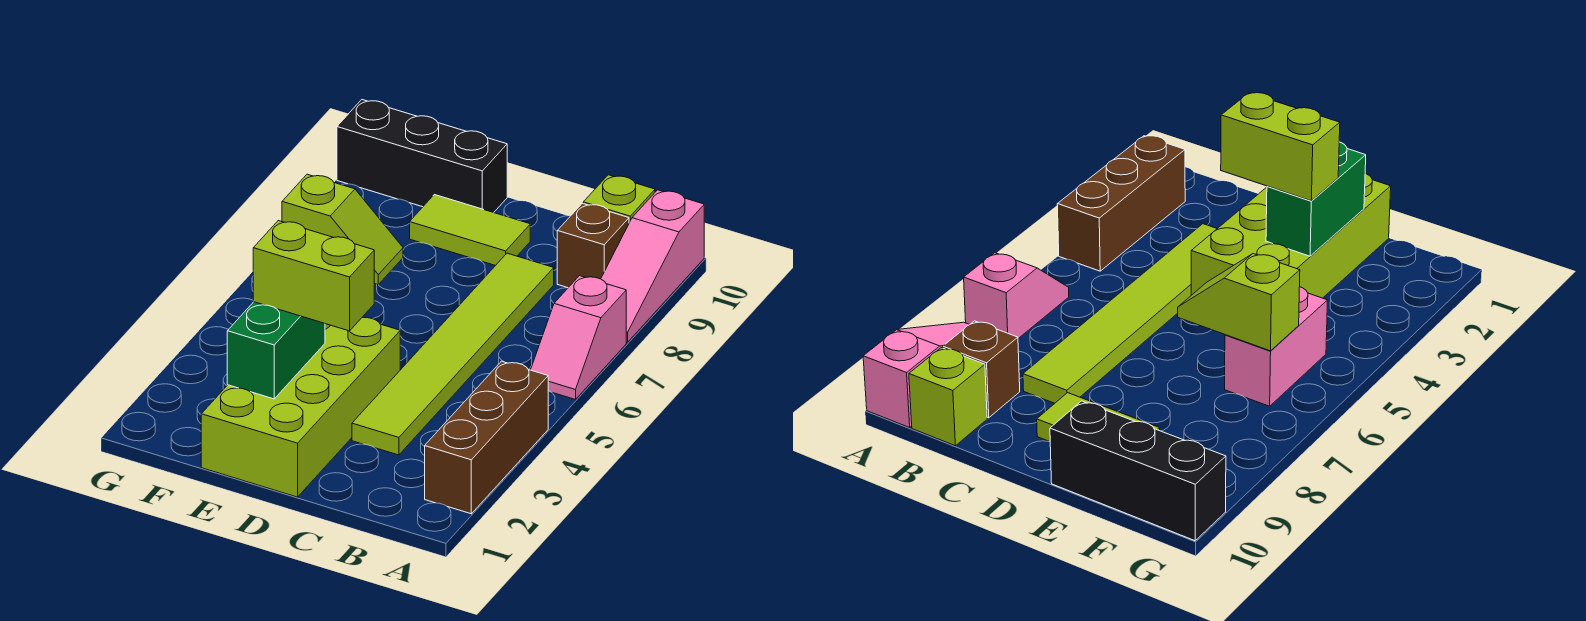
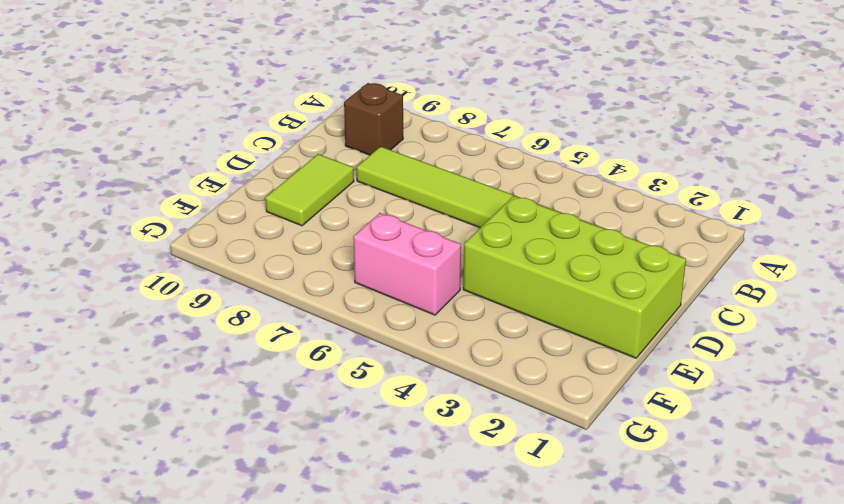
none -> brown 1x3 brick [425,361,548,514]
none -> pink 1x2 slope [531,276,626,400]
none -> pink 1x3 slope [601,190,704,342]

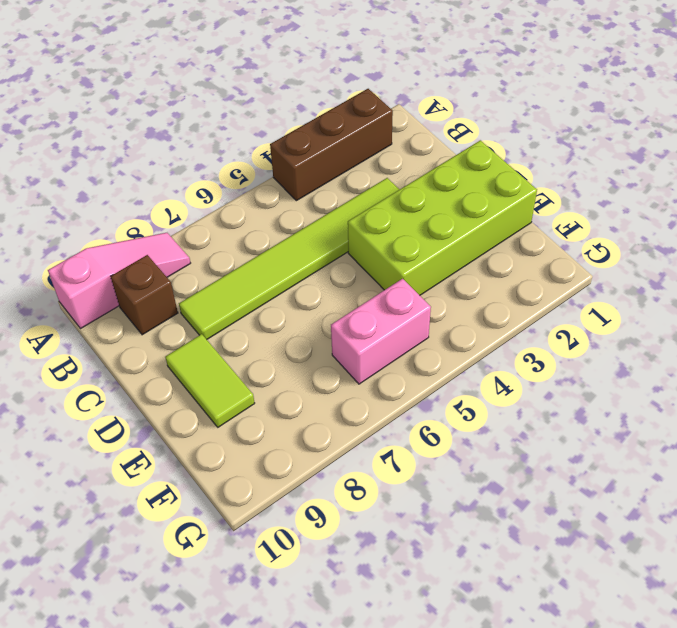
none -> pink 1x2 slope [531,276,626,400]
none -> lime 1x1 brick [583,175,655,223]
none -> black 1x3 brick [337,100,507,213]

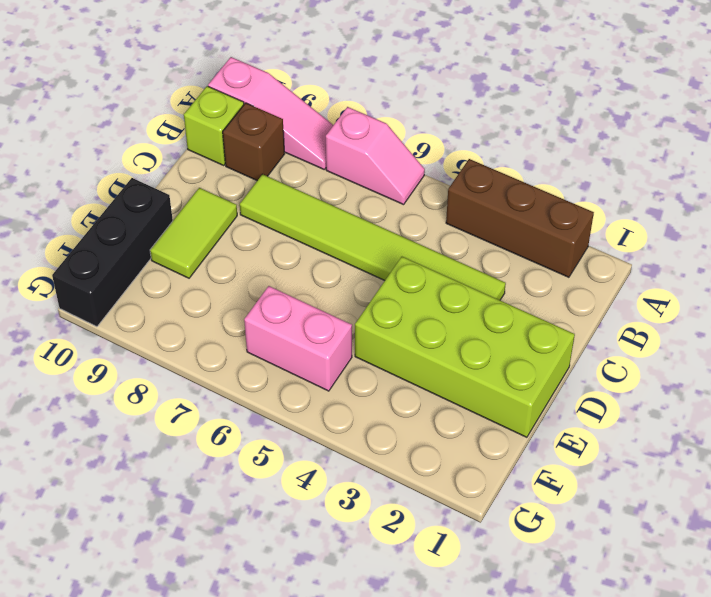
none -> green 1x2 brick [227,302,325,399]
none -> lime 1x2 slope [282,174,403,285]
none -> lime 1x2 brick [253,221,374,331]

